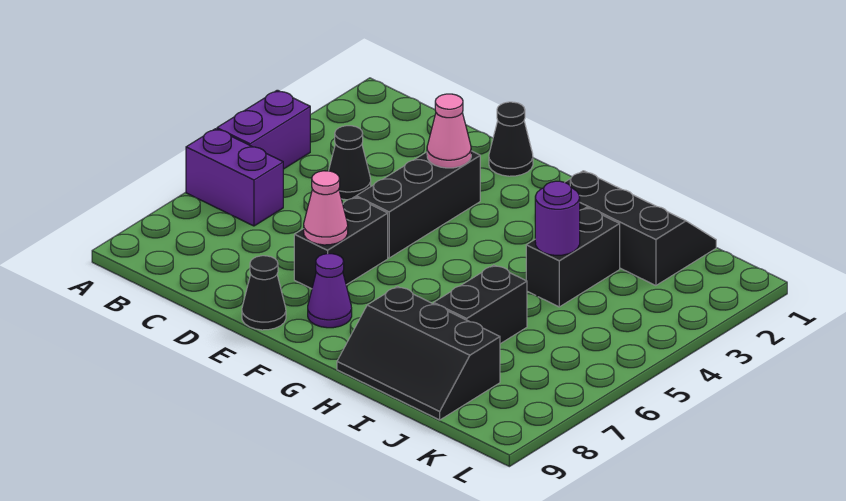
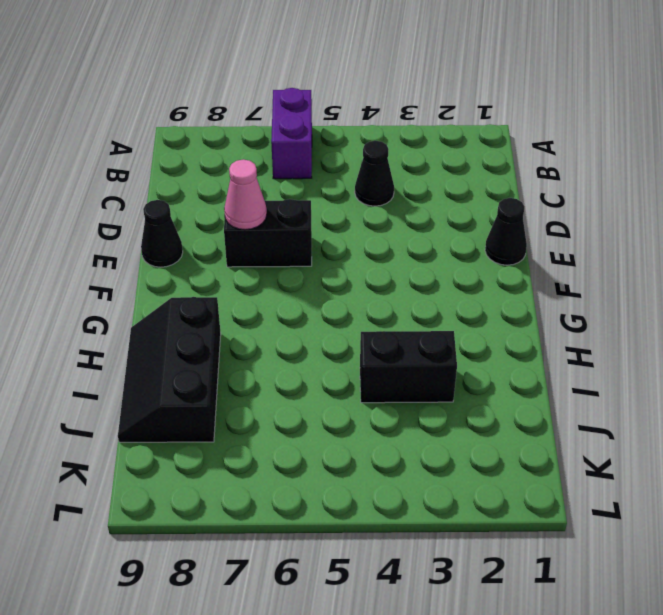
none -> purple 1x2 brick [217,90,310,169]
none -> black 1x3 brick [356,151,480,258]
none -> purple 1x1 cone [308,254,352,328]

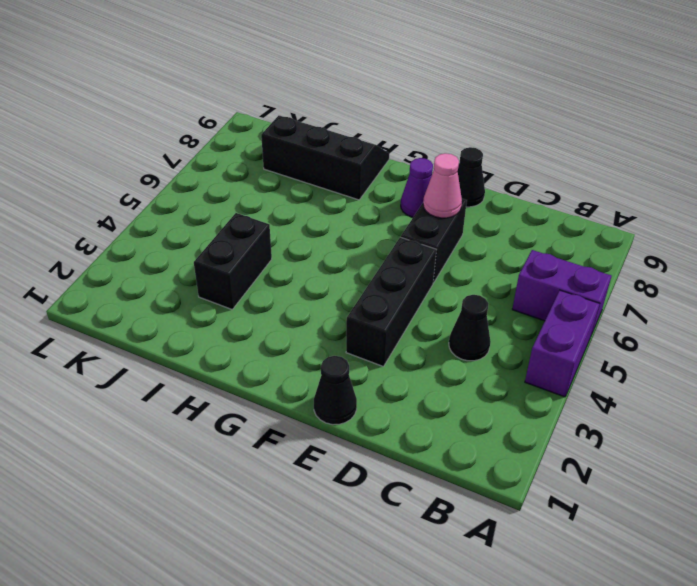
none -> black 2x3 slope [565,171,716,286]
none -> black 1x2 brick [434,265,527,344]
none -> pink 1x1 cone [427,94,471,168]

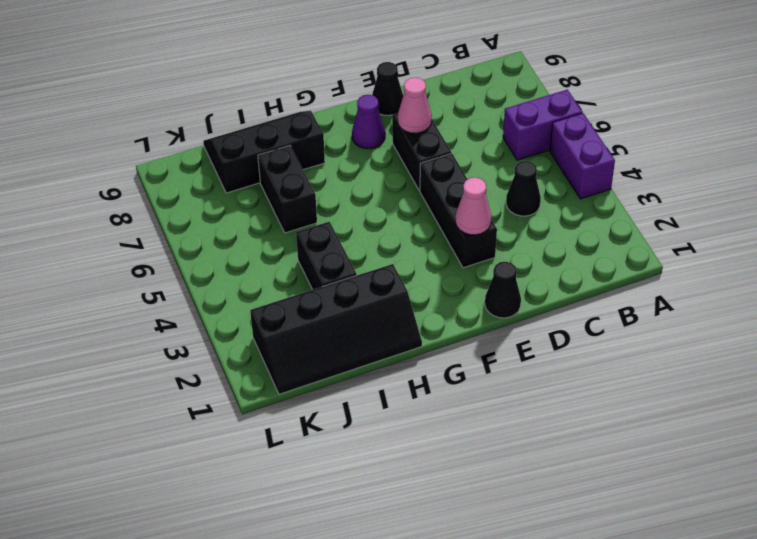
black 2x4 slope [250,264,422,394] -> black 2x3 slope [565,171,716,286]
none -> purple 1x1 round brick [535,181,580,255]

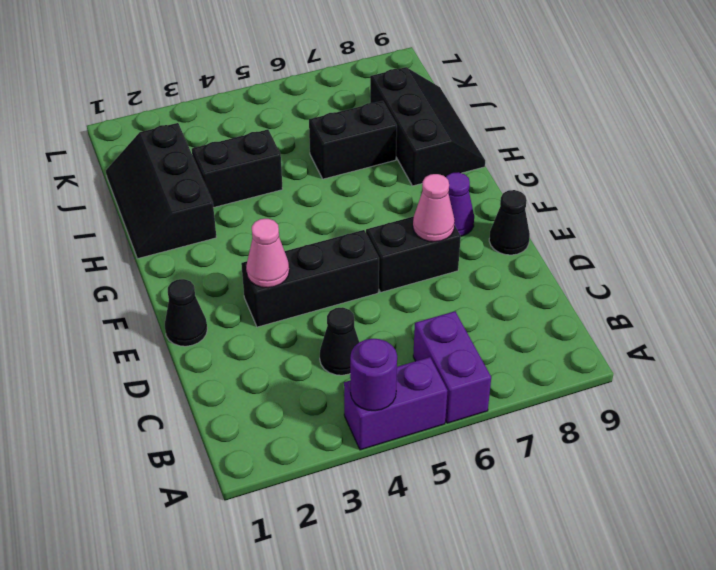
purple 1x1 round brick [350,339,397,411] -> purple 1x1 round brick moved to [535,181,580,255]

